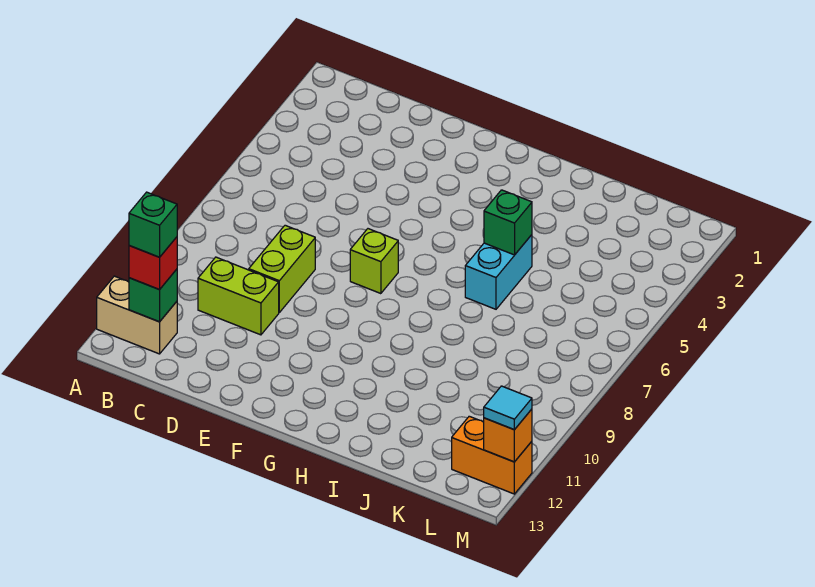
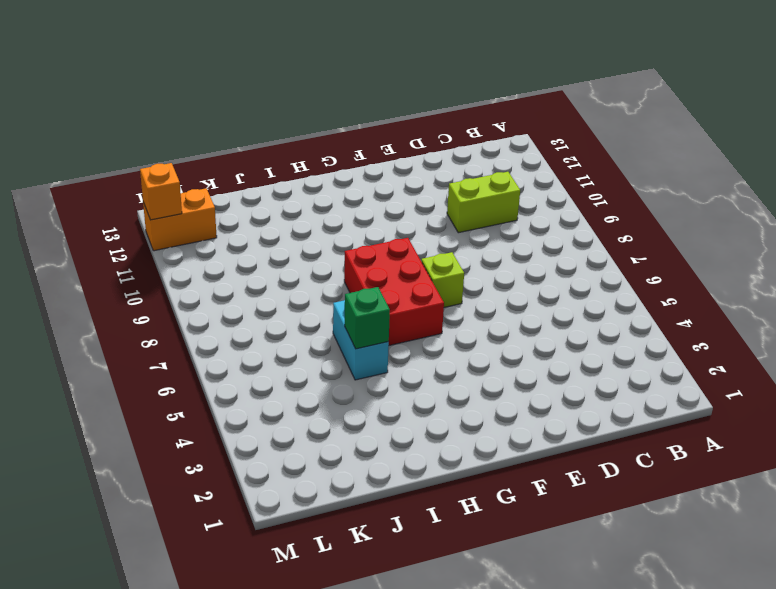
red 2x3 brick [344,238,444,345] -> none
none -> tan 1x2 brick [97,276,177,354]
none -> lime 1x2 brick [249,225,315,312]
none -> green 1x1 brick [129,269,177,322]

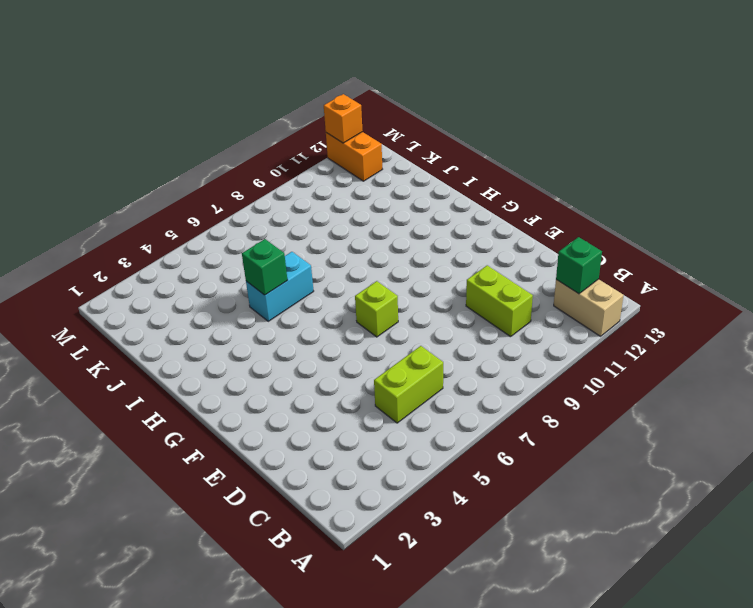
lime 1x2 brick [374,346,443,423] -> lime 1x2 brick moved to [249,225,315,312]
none -> red 1x1 brick [129,237,177,290]
none -> cyan 1x1 tile [484,386,532,430]
none -> green 1x1 brick [129,192,177,257]

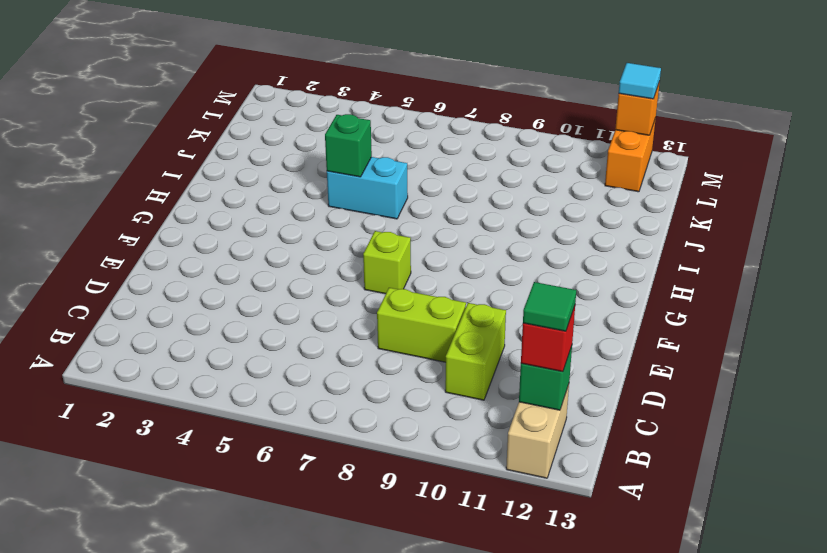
green 1x1 tile [523,282,576,331] -> green 1x1 brick [129,192,177,257]

